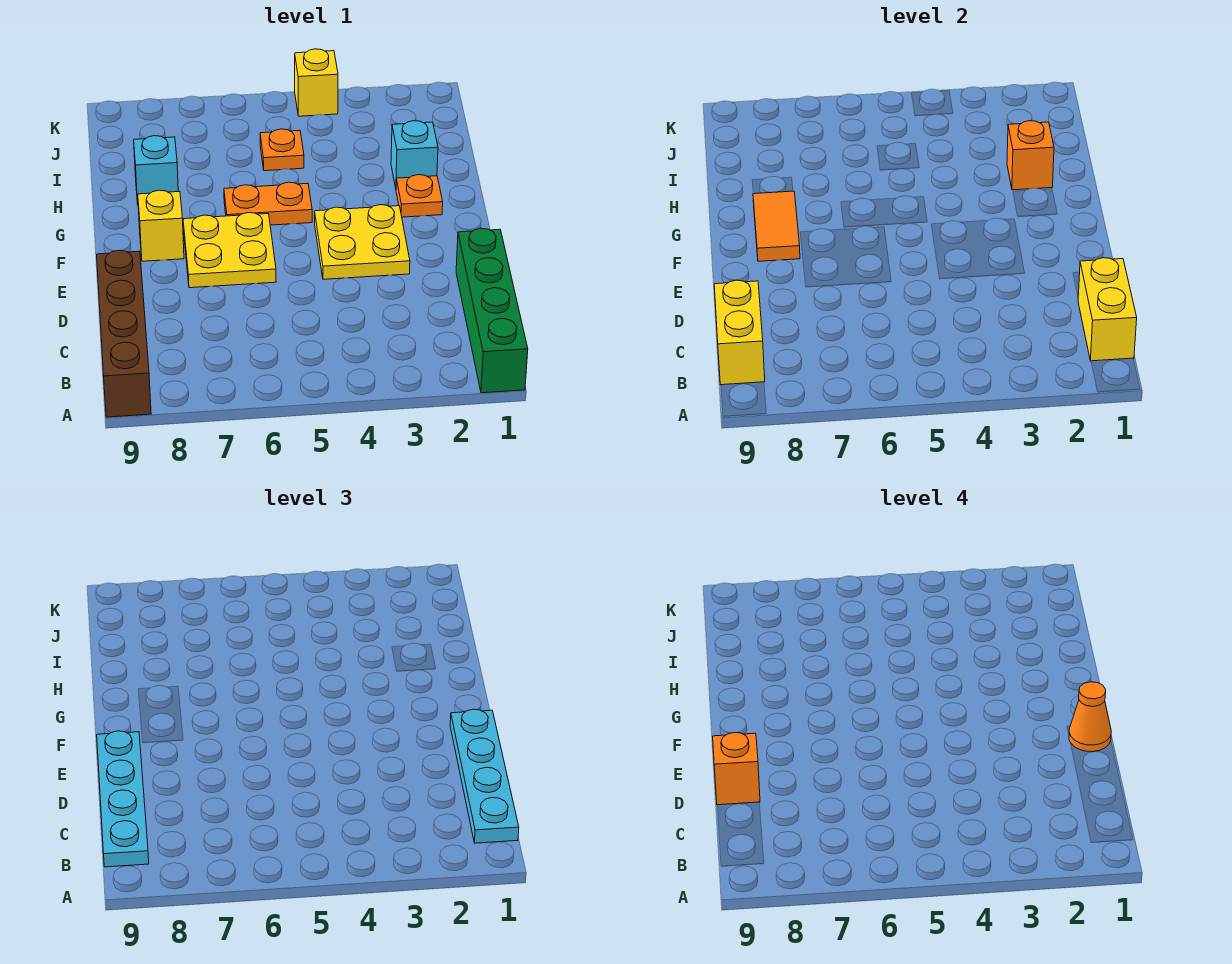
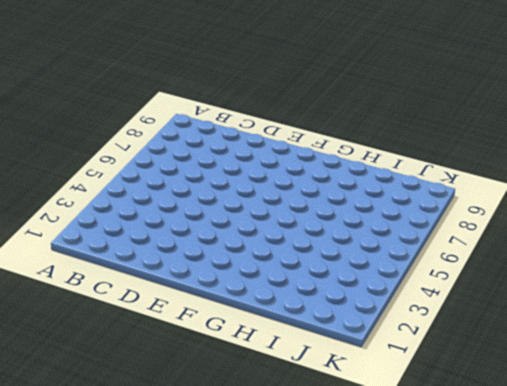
none -> green 1x4 brick [456,228,528,393]
none -> brown 1x4 brick [97,250,151,417]
none -> yellow 2x2 plate [315,205,410,279]

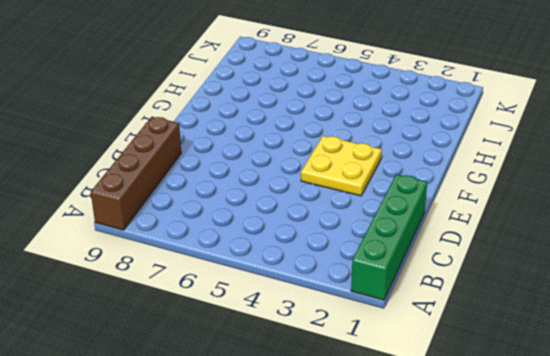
none -> yellow 2x2 plate [183,213,276,288]
none -> yellow 1x1 brick [138,190,184,261]
none -> orange 1x1 plate [396,175,443,217]

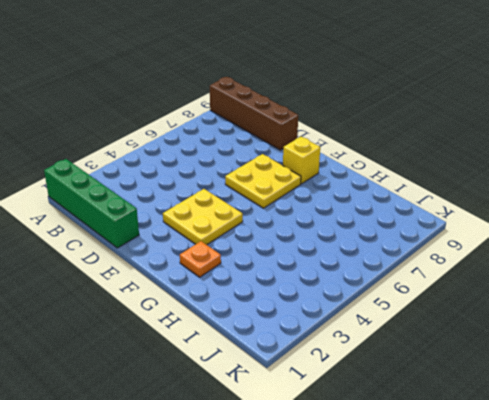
none -> orange 1x2 plate [224,182,312,225]
none -> cyan 1x1 brick [391,121,438,188]
none -> cyan 1x1 brick [134,136,178,204]

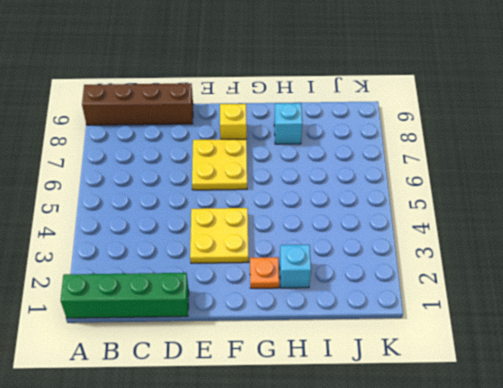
none -> orange 1x2 plate [224,182,312,225]
none -> orange 1x1 plate [260,129,304,171]
none -> yellow 1x1 brick [295,49,338,116]

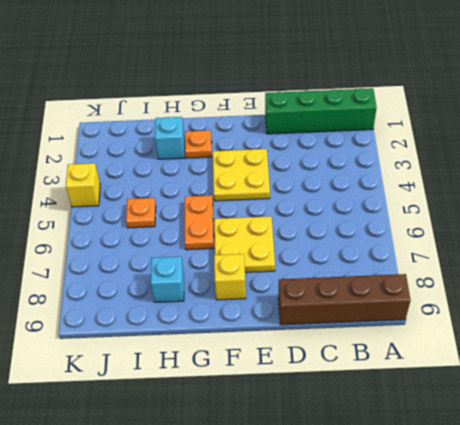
none -> yellow 1x2 brick [1078,258,1137,361]
none -> yellow 1x2 brick [714,280,765,385]
none -> orange 1x2 tile [753,191,800,261]

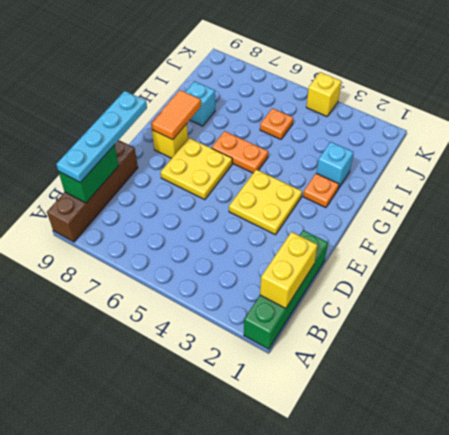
green 1x2 brick [59,145,119,203] -> yellow 1x2 brick [714,280,765,385]
none -> orange 1x1 brick [1007,121,1054,190]
none -> cyan 1x4 plate [450,709,519,843]
none -> orange 1x1 brick [713,732,760,805]

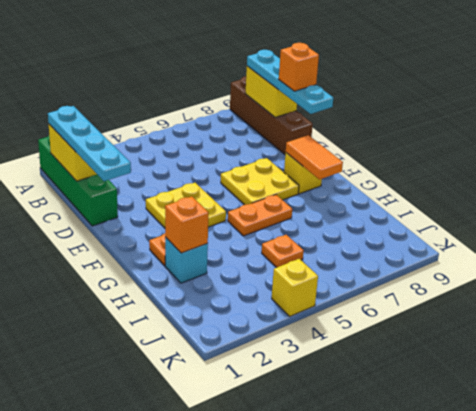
none -> cyan 1x1 brick [134,136,178,204]
none -> orange 1x1 cone [1069,682,1111,752]

